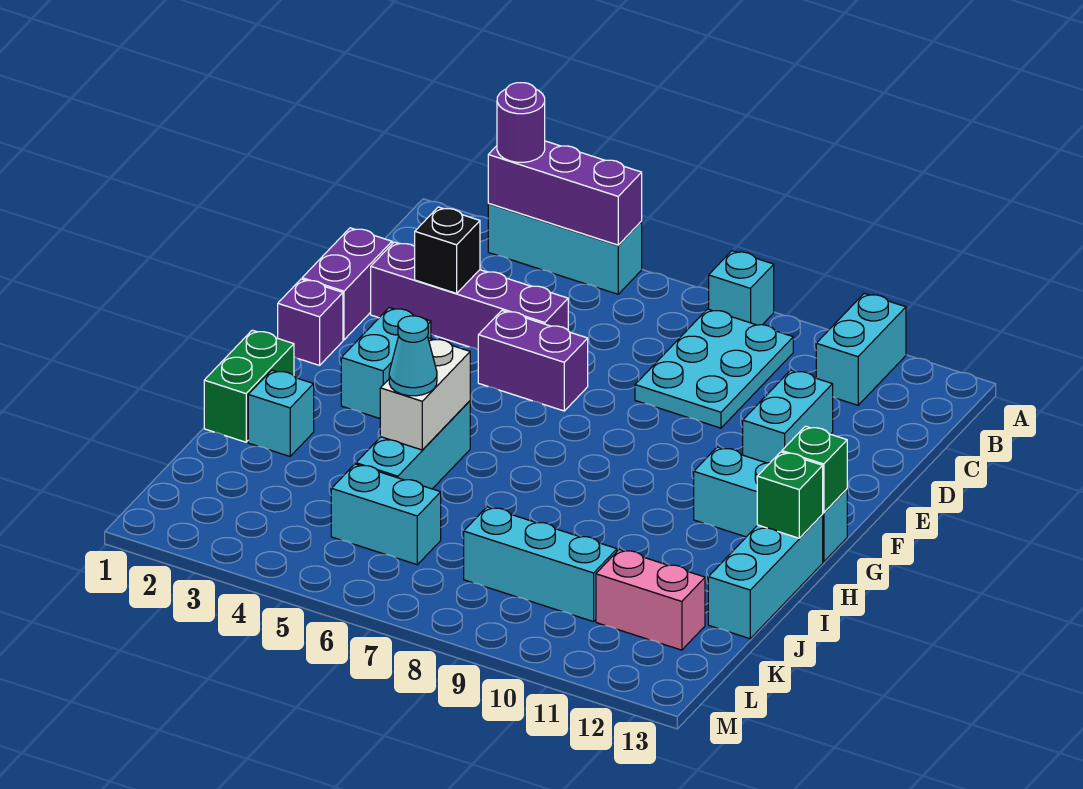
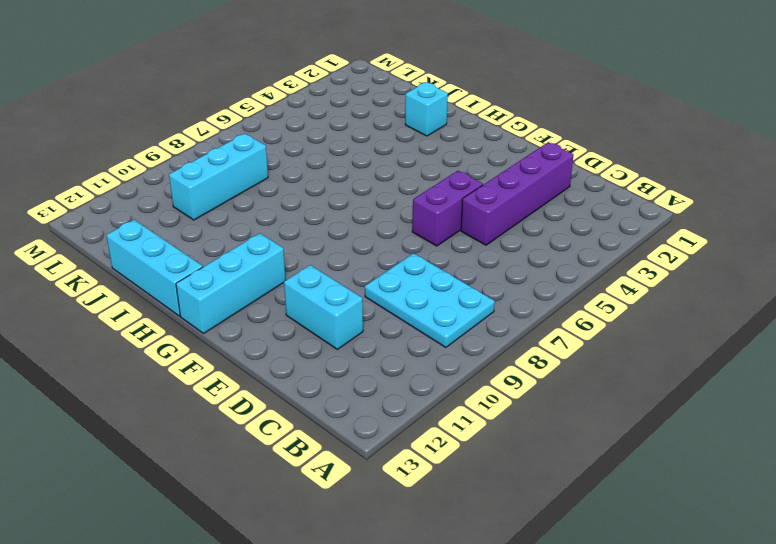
none -> cyan 1x3 brick [488,204,642,294]
none -> cyan 1x1 brick [709,251,774,325]
none -> cyan 1x2 brick [816,293,906,405]

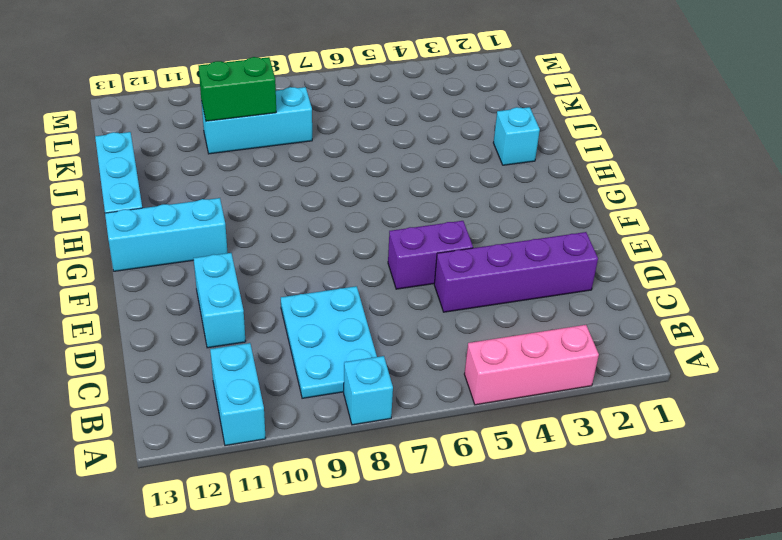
pink 1x3 brick [464,325,599,405] -> cyan 1x3 brick [488,204,642,294]
green 1x2 brick [199,57,276,121] -> green 1x2 brick turned to [204,330,294,442]
none -> purple 1x2 brick [302,228,392,340]
none -> purple 1x1 brick [278,279,343,365]
none -> cyan 1x2 brick [341,308,431,418]

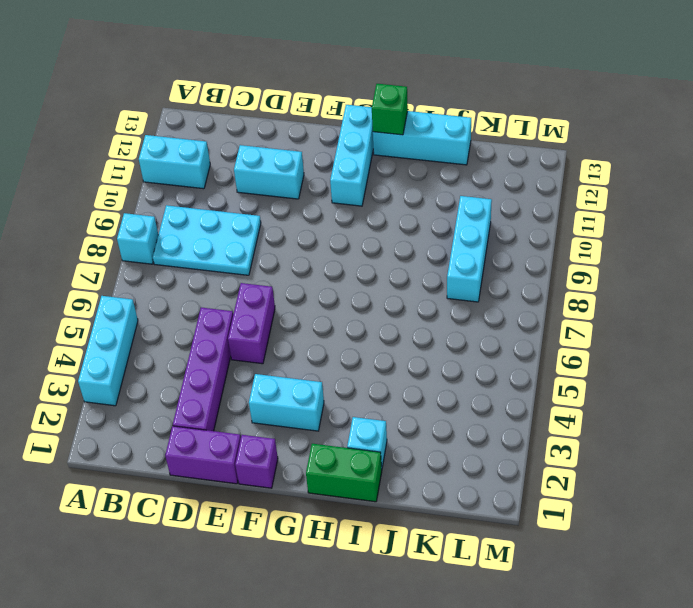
none -> cyan 1x3 brick [356,401,470,489]
none -> cyan 1x2 brick [331,464,441,565]
none -> pink 1x2 brick [596,550,705,650]

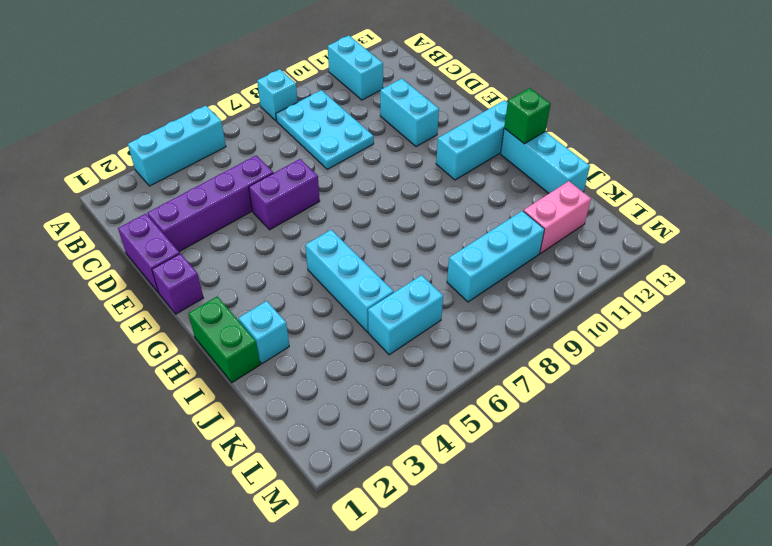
none -> cyan 1x2 brick [341,308,431,418]
none -> purple 1x3 brick [488,141,642,245]
none -> black 1x1 brick [415,207,480,293]

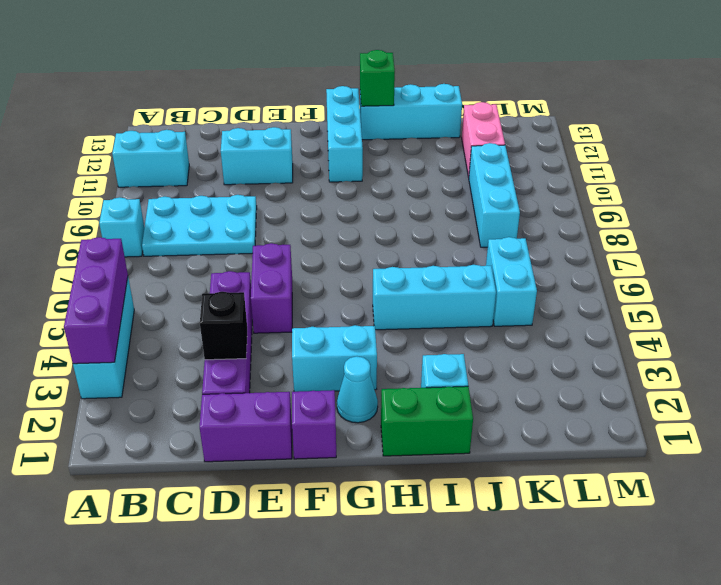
cyan 1x1 cone [337,356,378,423] -> cyan 1x1 cone moved to [389,316,437,396]
none -> green 1x1 brick [782,426,847,513]
none -> white 1x2 brick [380,338,470,450]
none -> purple 1x1 round brick [497,83,545,162]

